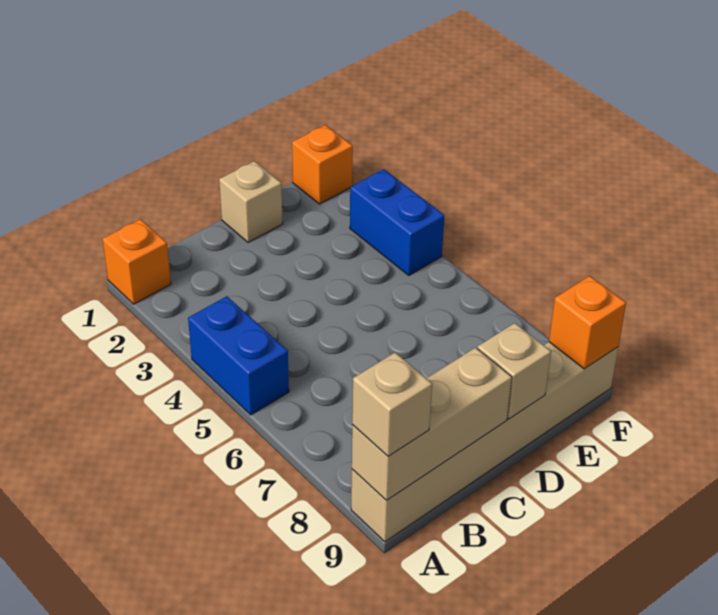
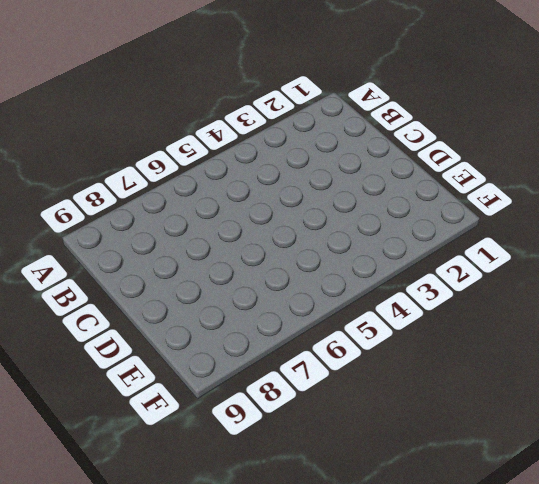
none -> orange 1x1 brick [103,219,171,304]
none -> blue 1x2 brick [188,296,289,415]

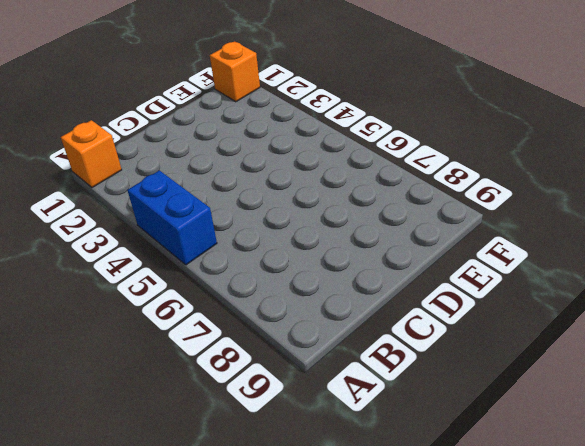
none -> tan 1x6 brick [351,342,618,542]
none -> tan 1x1 brick [219,161,283,243]

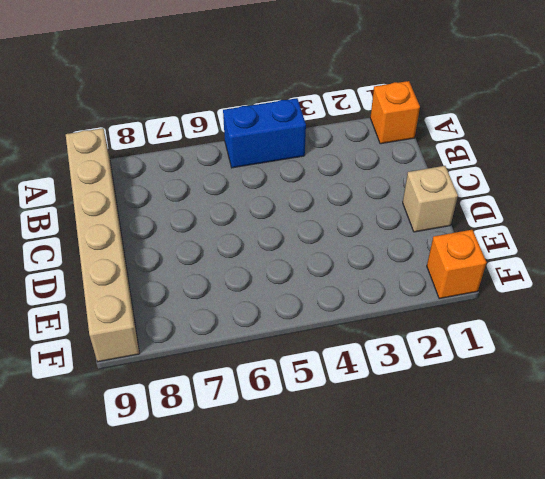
none -> blue 1x2 brick [350,169,444,275]
none -> tan 1x3 brick [352,348,512,500]

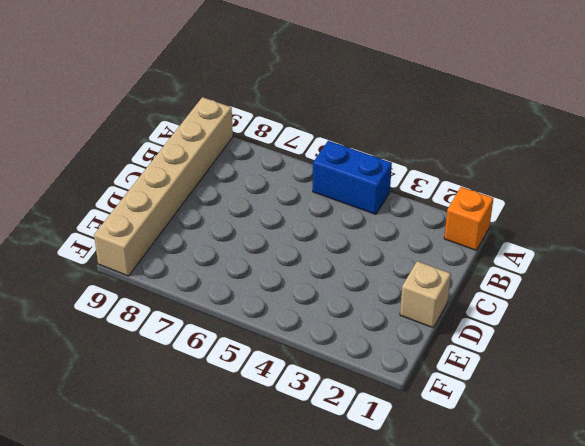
none -> orange 1x1 brick [292,125,353,204]
none -> blue 1x2 brick [350,169,444,275]

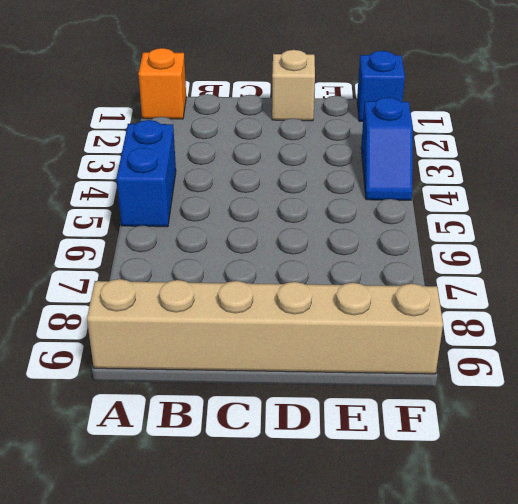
blue 1x1 brick [357,51,405,121] -> orange 1x1 brick [292,125,353,204]
blue 1x2 slope [361,97,413,200] -> blue 1x2 brick [350,169,444,275]
none -> tan 1x3 brick [352,348,512,500]
none -> tan 1x1 brick [477,323,551,419]

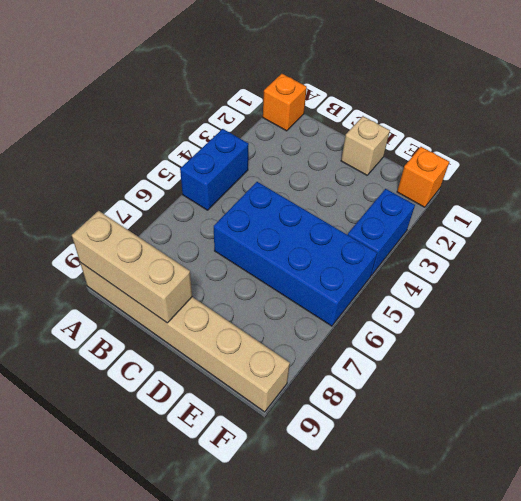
blue 2x4 brick [214,182,377,326] -> none
none -> tan 1x1 brick [477,323,551,419]
none -> orange 1x1 brick [549,276,626,369]

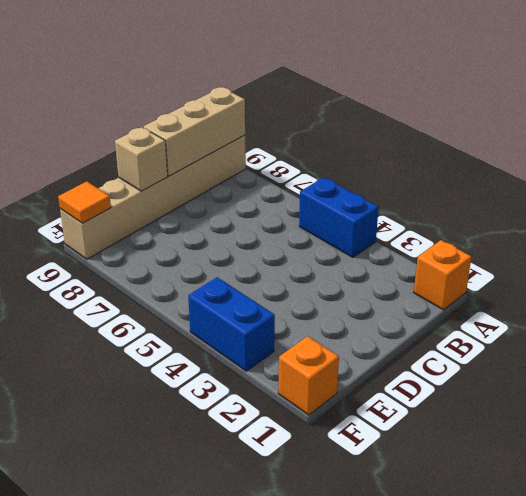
orange 1x1 tile [58,181,111,223] -> orange 1x1 brick [549,276,626,369]
none -> tan 1x1 brick [219,161,283,243]
none -> tan 1x1 brick [352,352,432,456]

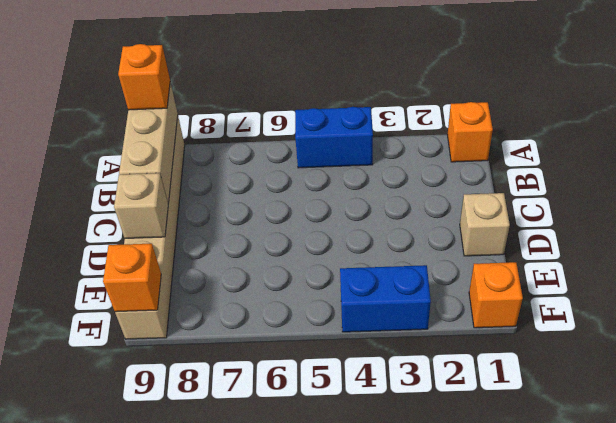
orange 1x1 brick [118,44,170,110] -> tan 1x1 brick [352,352,432,456]

